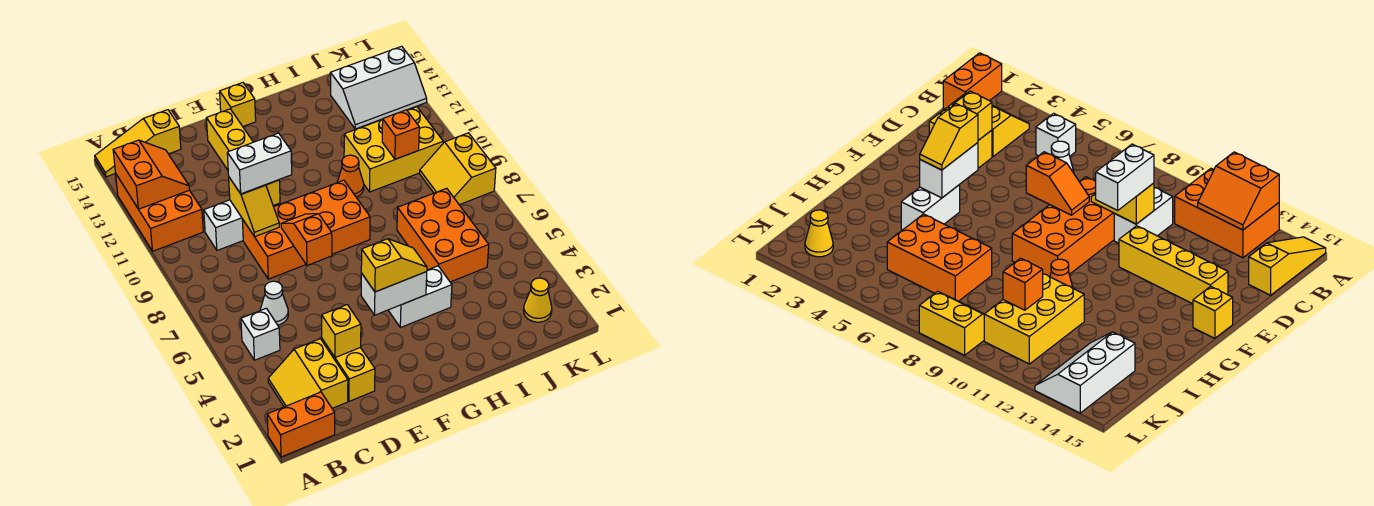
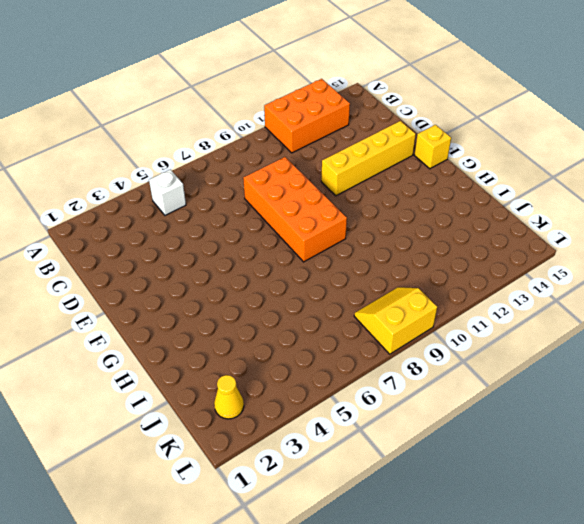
none -> orange 1x2 brick [267,392,335,457]
none -> yellow 1x3 slope [95,110,181,177]
none -> yellow 2x2 slope [268,339,348,408]

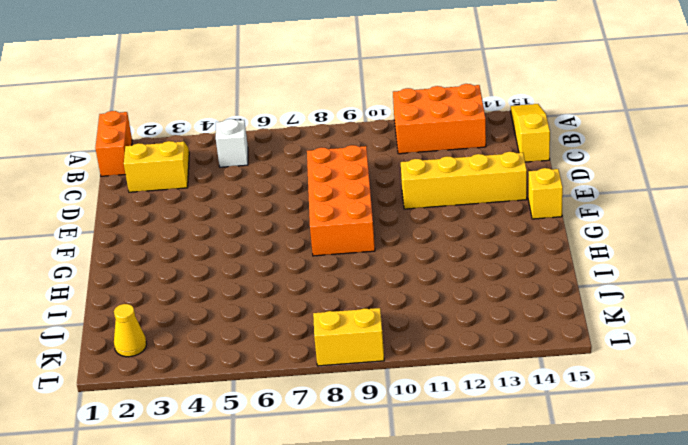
none -> white 1x1 cone [260,281,288,325]
none -> white 1x2 brick [204,200,243,250]
none -> yellow 1x2 brick [322,339,375,401]

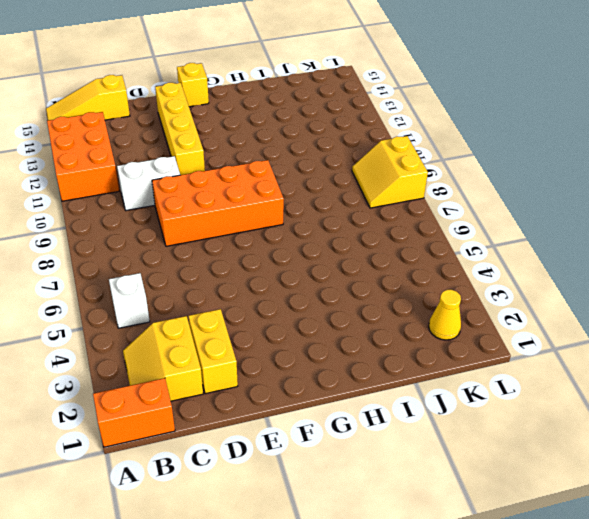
none -> white 1x1 cone [260,281,288,325]
none -> white 1x2 brick [388,266,452,328]
none -> orange 1x1 cone [338,155,364,197]

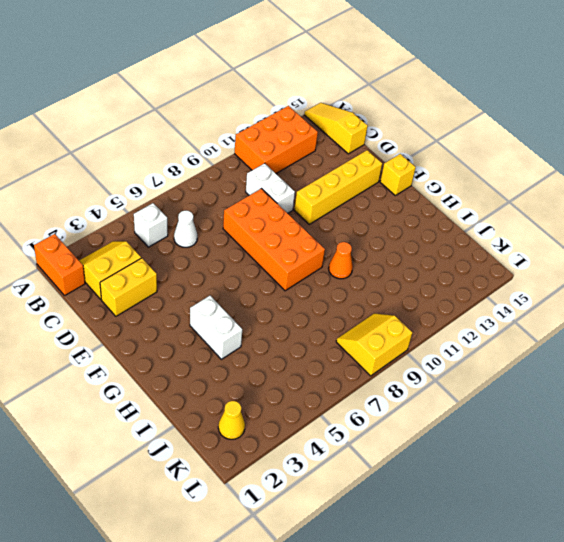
none -> orange 2x3 brick [397,188,489,282]
none -> yellow 2x3 brick [344,107,443,192]
none -> white 2x3 slope [330,46,427,129]

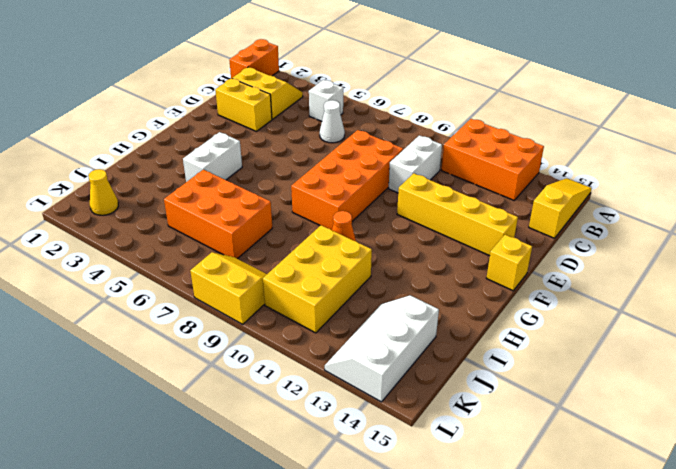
none -> orange 2x2 slope [113,140,190,209]
none -> yellow 1x1 brick [322,305,361,358]
none -> yellow 1x2 slope [229,178,279,237]

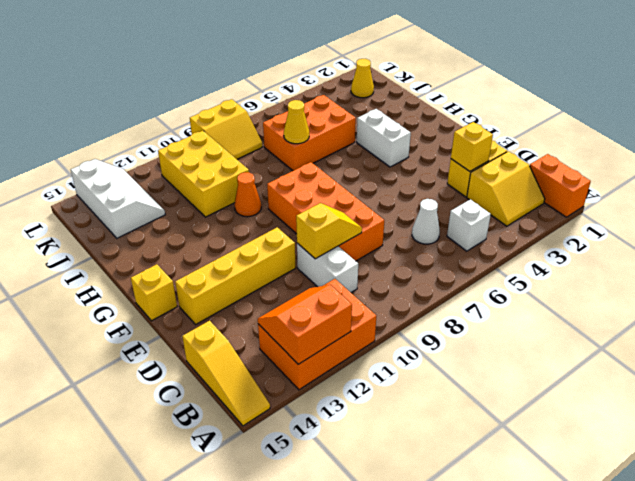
yellow 1x1 cone [284,100,309,144] -> none
none -> orange 1x2 slope [281,214,332,265]
none -> white 1x2 brick [361,272,427,315]
none -> orange 1x1 brick [382,110,419,159]

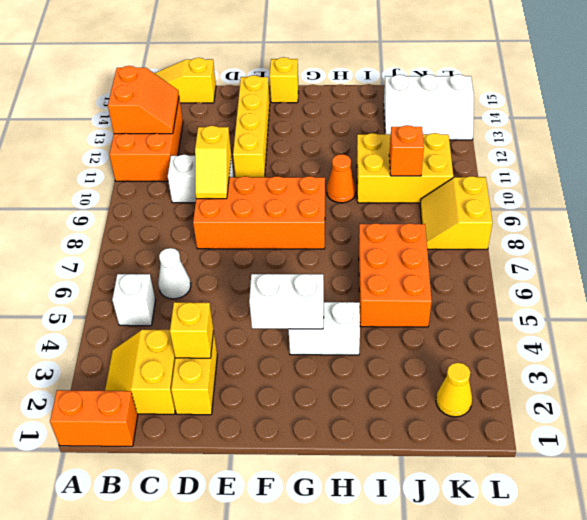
none -> orange 1x2 slope [281,214,332,265]
none -> white 1x2 brick [227,133,292,194]
none -> yellow 1x2 slope [361,239,427,292]

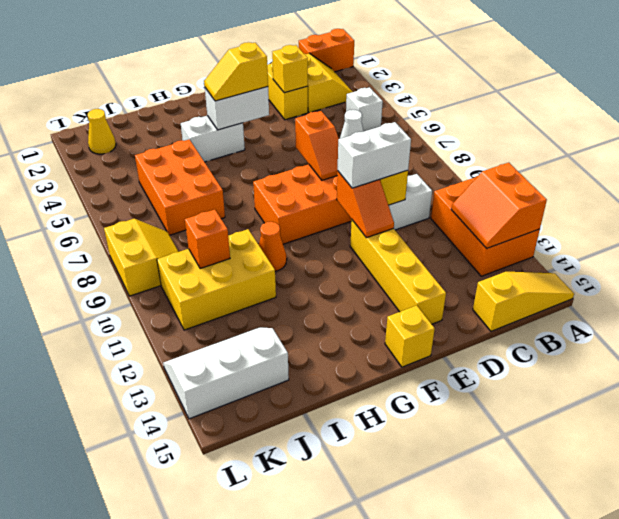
orange 1x2 slope [337,171,394,238] -> none

